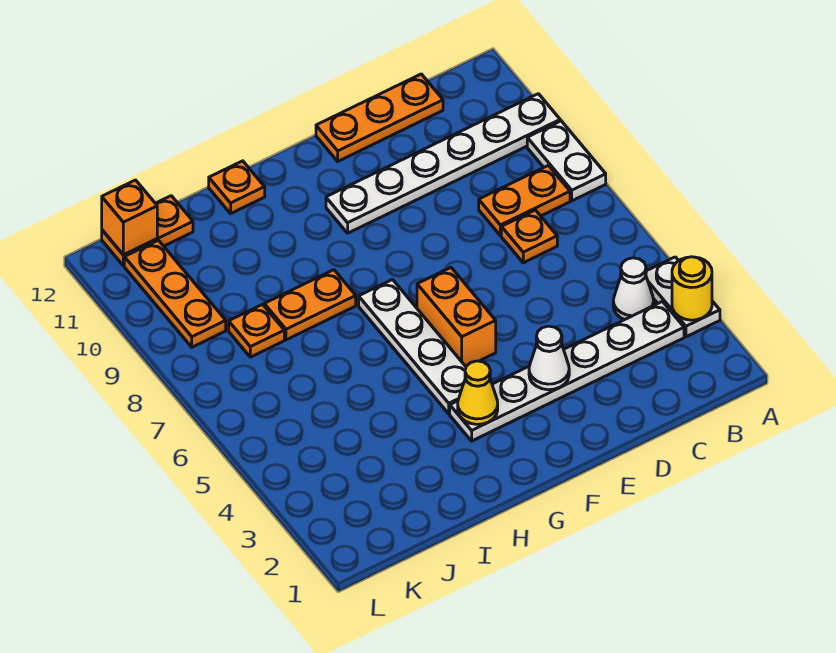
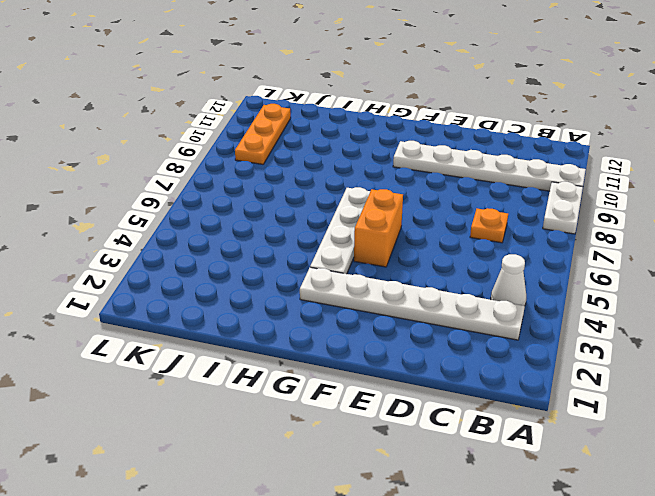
none -> white 1x2 plate [646,257,720,337]
none -> orange 1x2 plate [479,166,570,236]
none -> orange 1x3 plate [316,74,443,161]

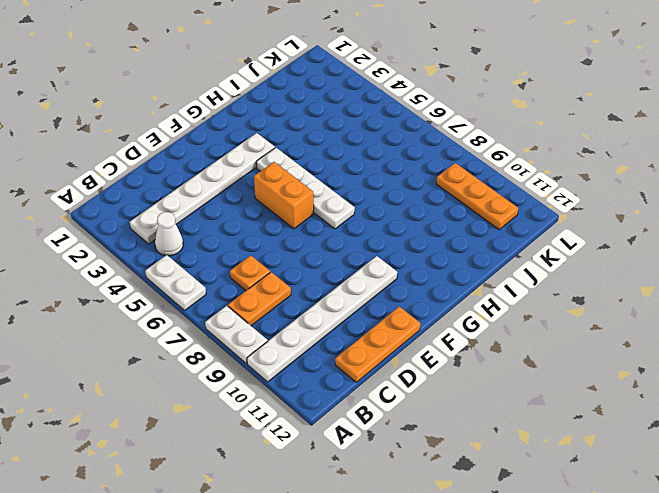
white 1x2 plate [145,255,206,310] -> white 1x2 plate moved to [646,257,720,337]
none -> orange 1x2 plate [264,270,356,340]
none -> orange 1x1 plate [209,161,265,214]
none -> orange 1x1 plate [229,305,284,357]

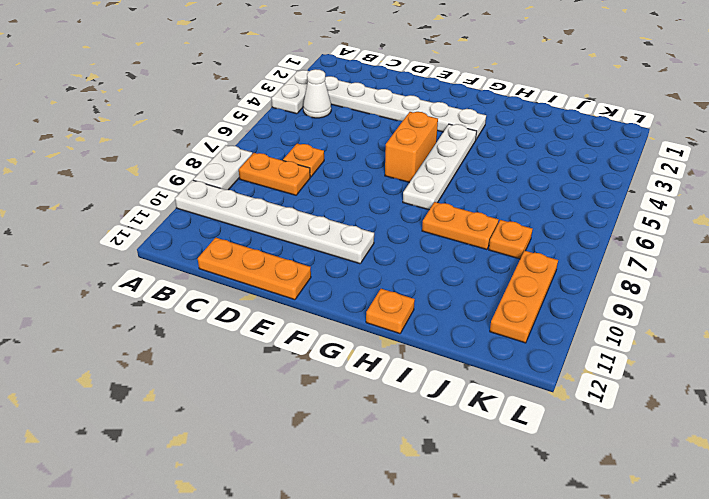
none -> orange 1x2 plate [102,196,193,266]
none -> yellow 1x1 round brick [672,257,712,320]
none -> white 1x1 cone [529,326,569,390]

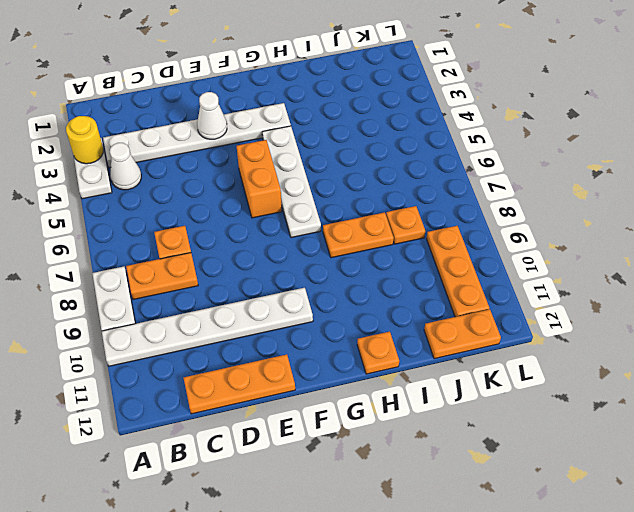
none -> yellow 1x1 cone [458,361,498,424]
none -> orange 1x1 brick [102,180,157,255]

